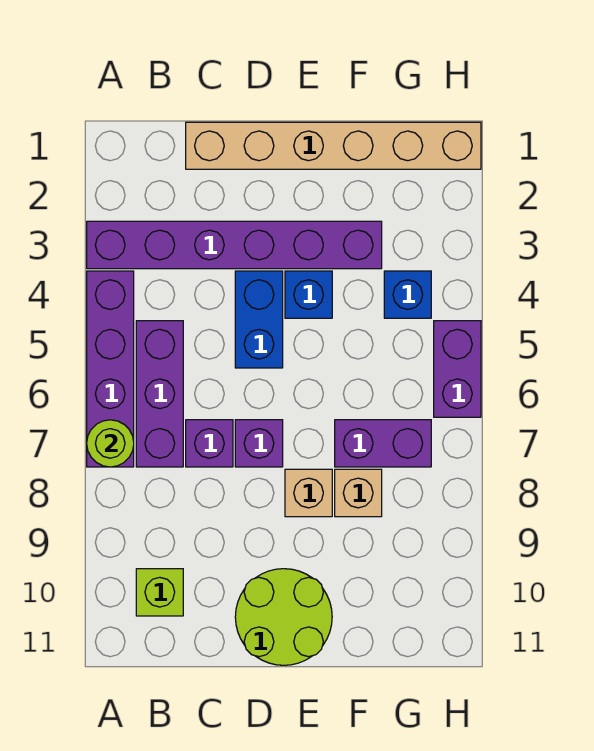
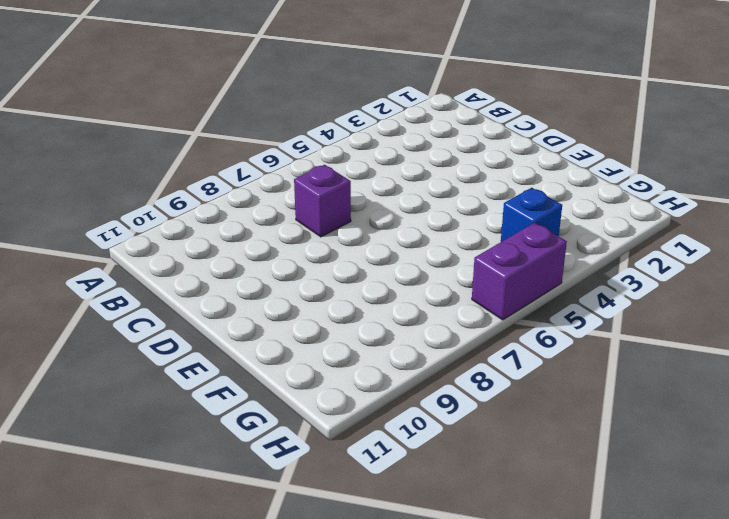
none -> purple 1x6 brick [87,221,382,269]
none -> purple 1x4 brick [87,271,134,467]
none -> purple 1x3 brick [136,321,183,467]

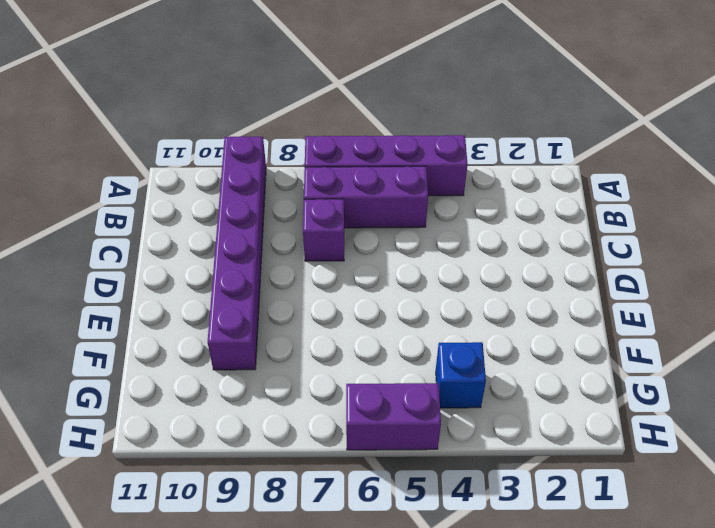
purple 1x6 brick [208,136,266,370] -> purple 1x6 brick moved to [87,221,382,269]
none -> lime 1x1 brick [136,569,183,616]
none -> tan 1x6 brick [186,122,481,169]
none -> blue 1x2 brick [235,271,283,368]

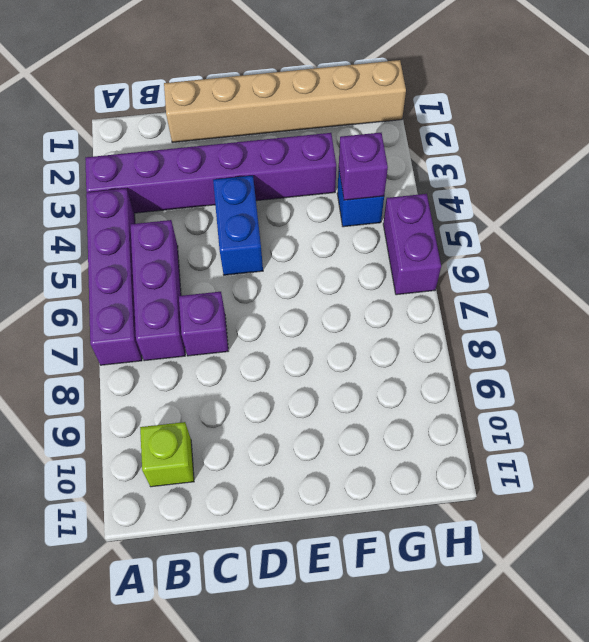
purple 1x1 brick [339,133,388,200] -> purple 1x1 brick moved to [235,420,283,467]
none -> lime 2x2 round brick [235,569,332,665]
none -> blue 1x1 brick [285,271,332,318]
none -> tan 1x1 brick [285,469,332,517]

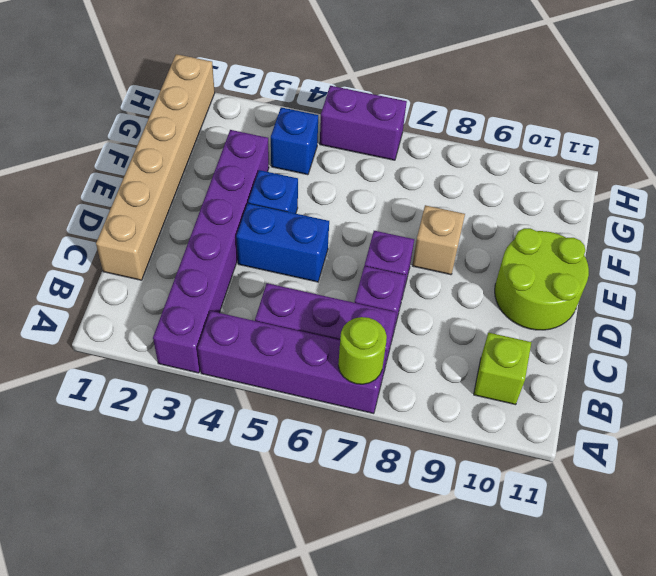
none -> purple 1x2 brick [335,420,431,467]
none -> tan 1x1 brick [335,469,382,517]

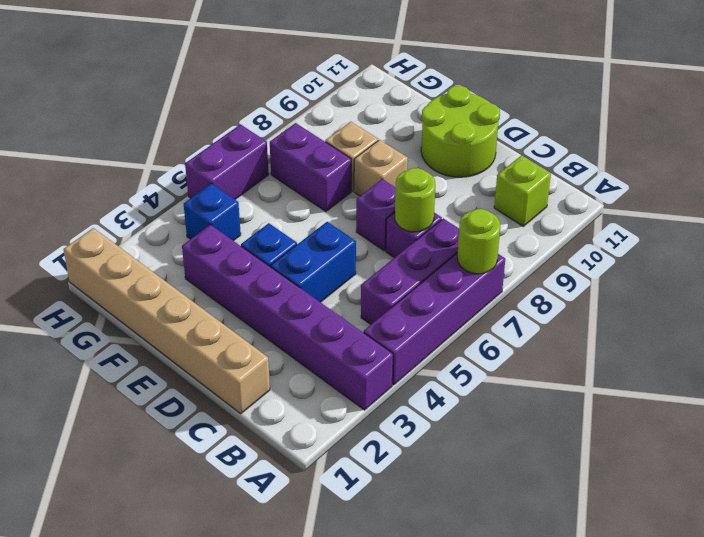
lime 1x1 round brick [395,168,435,232] -> none

